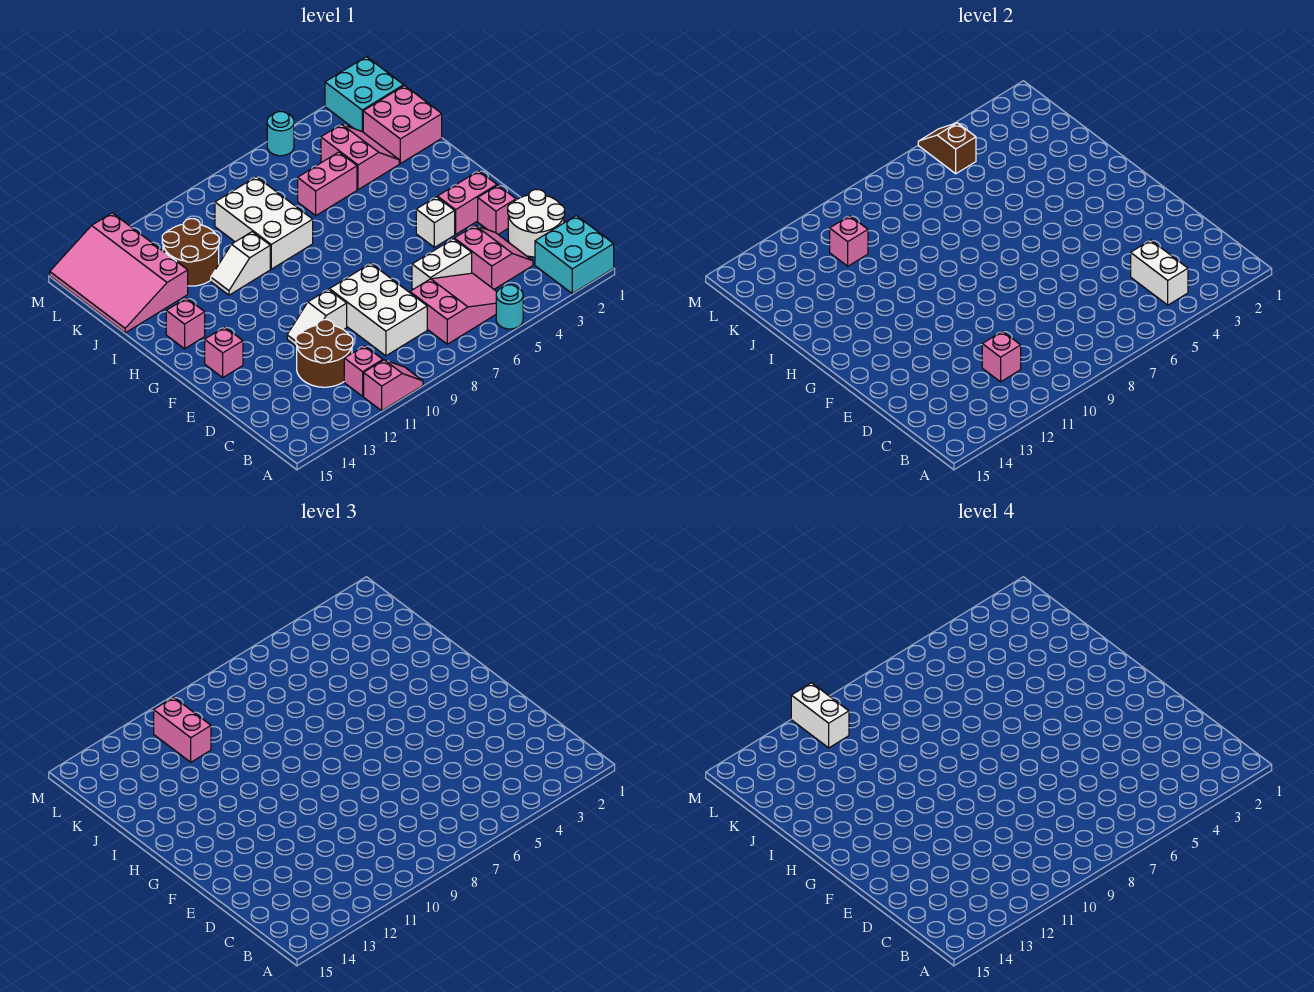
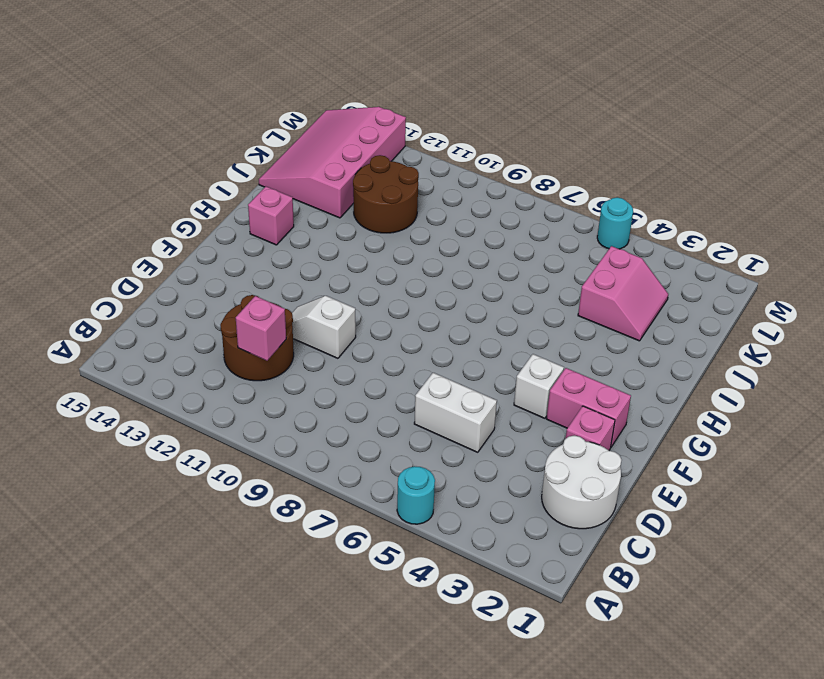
none -> cyan 2x2 brick [535,216,614,293]
none -> pink 1x2 slope [364,360,423,411]
none -> pink 2x3 slope [410,273,497,344]
none -> pink 1x1 brick [344,346,383,396]

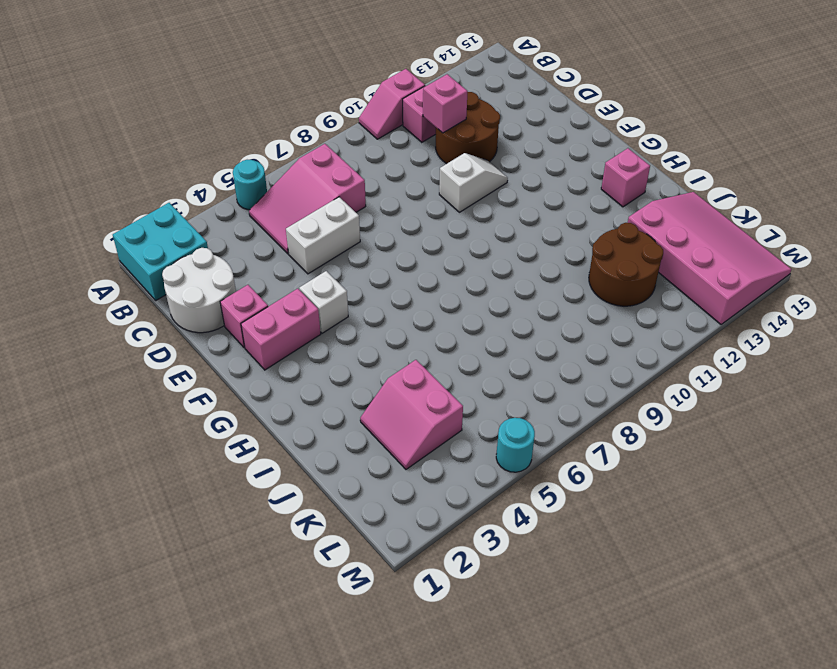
none -> pink 2x2 slope [454,226,533,289]
none -> white 2x3 brick [330,263,427,356]
none -> pink 1x1 brick [205,327,243,377]
none -> white 2x3 brick [215,177,313,269]

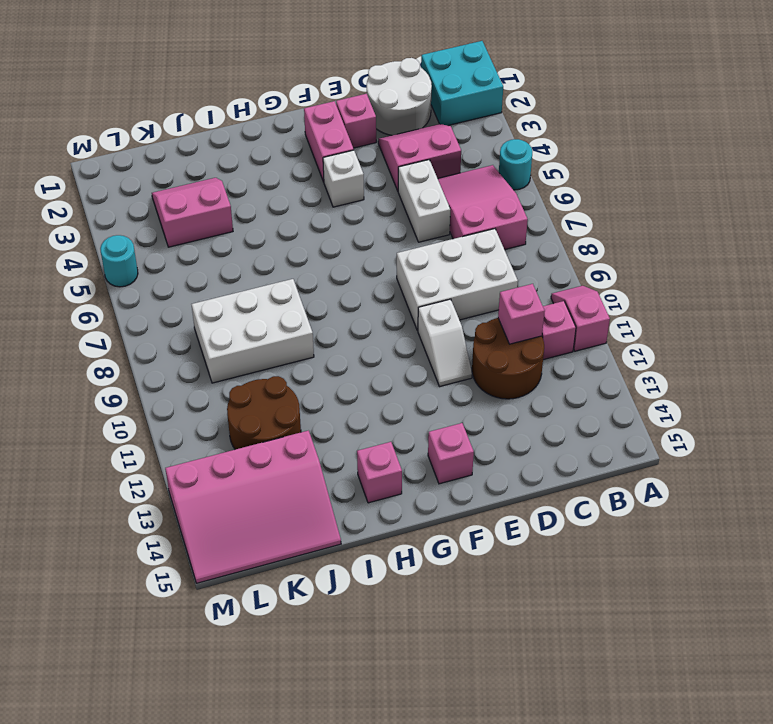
none -> white 1x2 slope [211,232,270,295]
none -> pink 2x2 brick [363,86,442,164]
none -> pink 1x2 brick [298,152,357,216]
none -> cyan 2x2 brick [325,57,404,132]

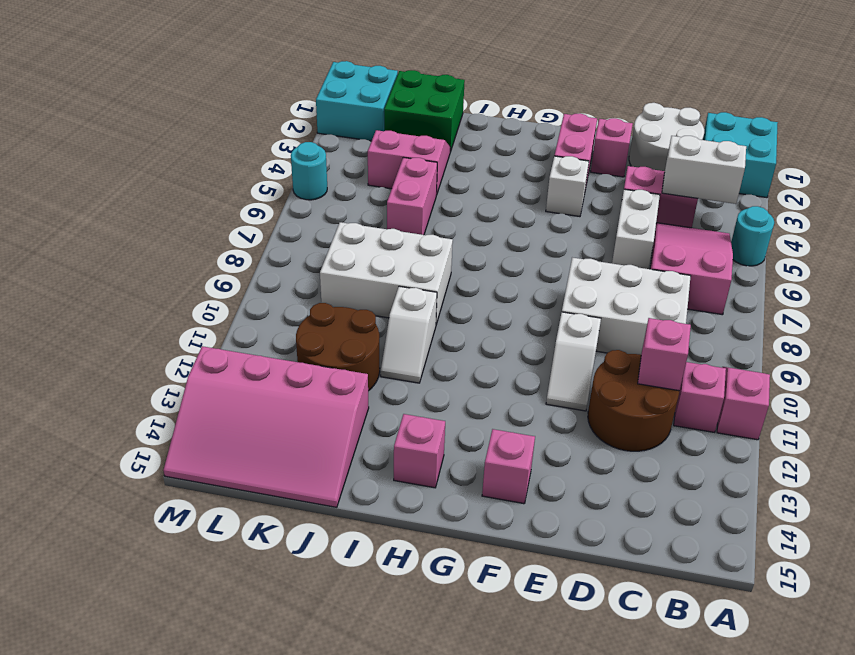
green 2x2 brick [384,70,465,152] -> pink 2x2 brick [363,86,442,164]
none -> pink 1x1 brick [830,216,868,266]
none -> brown 1x2 slope [918,123,976,174]
none -> pink 1x2 brick [154,697,211,762]
none -> white 1x2 brick [791,683,849,748]

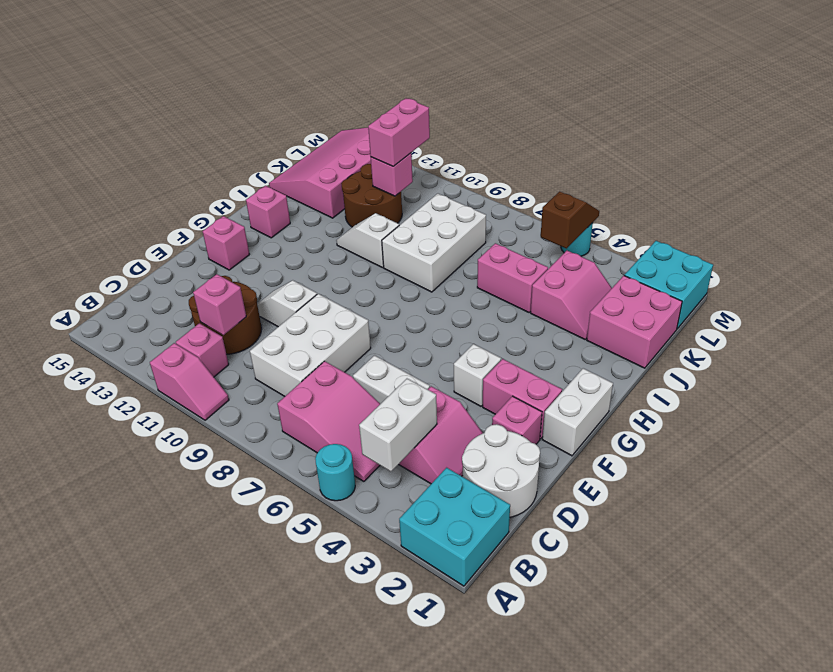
white 1x2 brick [542,368,613,456] -> white 1x2 brick moved to [791,683,849,748]

